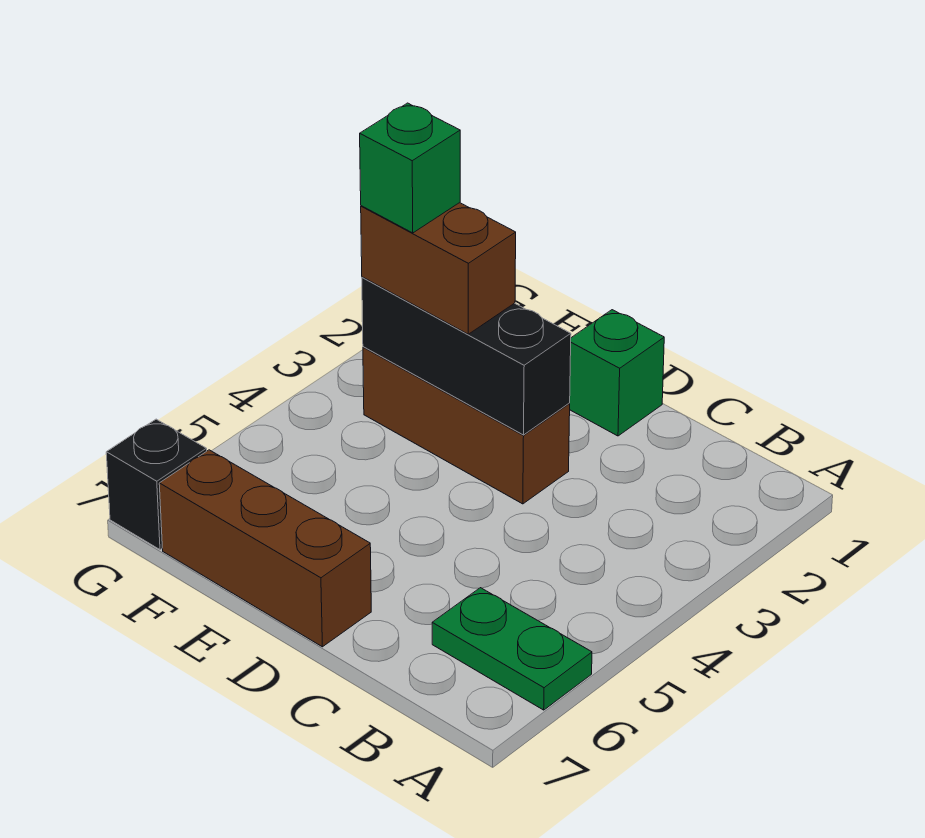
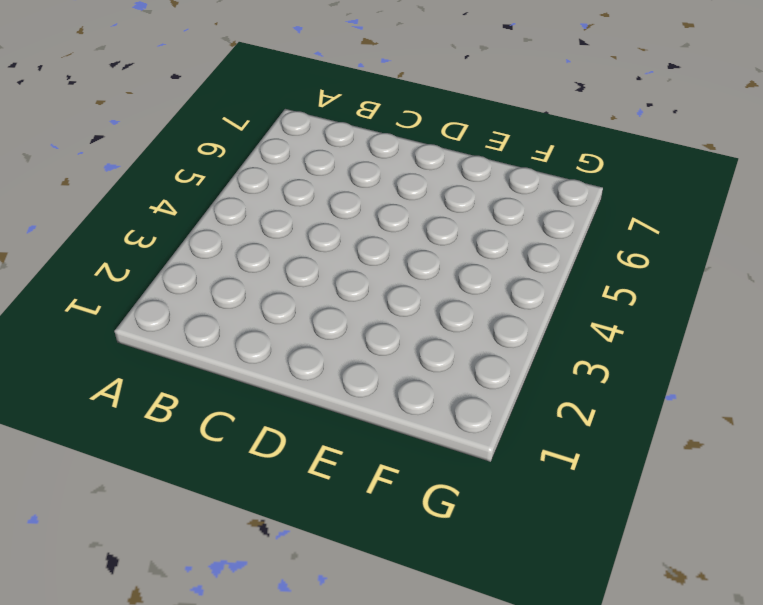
none -> green 1x2 plate [432,588,592,710]
none -> green 1x1 brick [569,310,664,436]

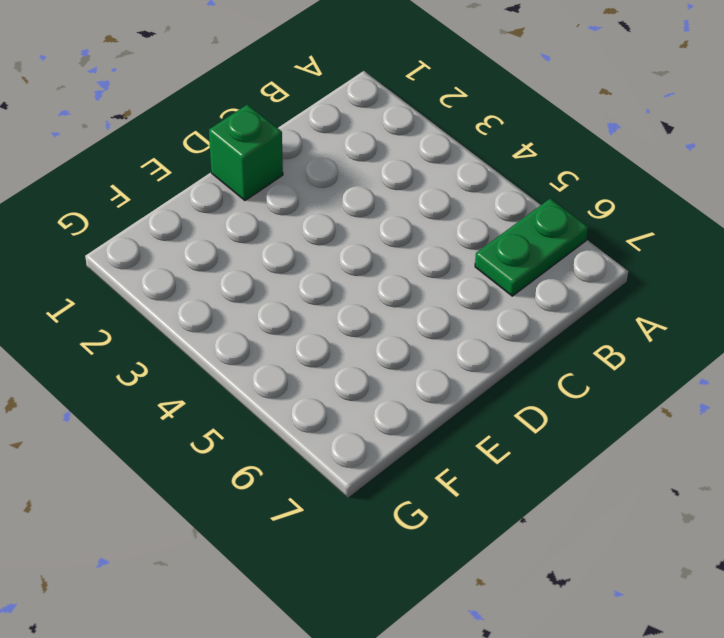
none -> brown 1x3 brick [363,347,570,504]
none -> brown 1x3 brick [159,450,371,647]

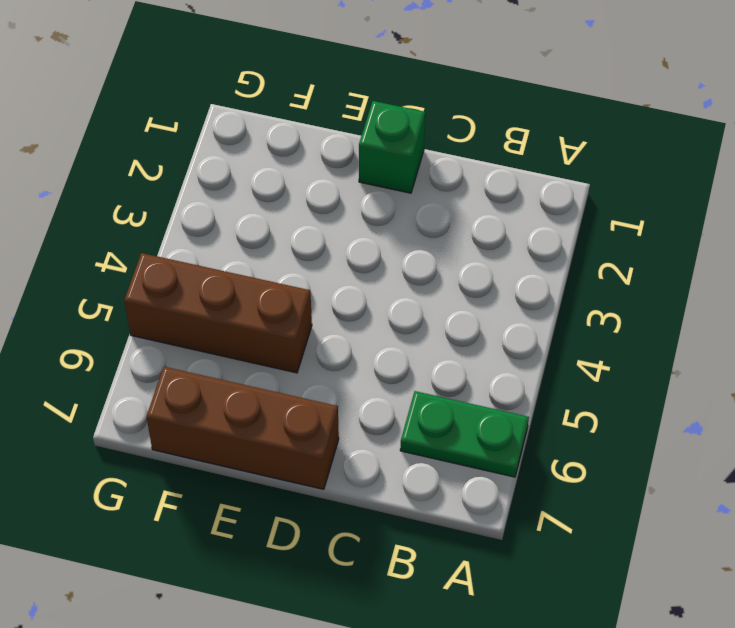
brown 1x3 brick [124,253,312,373] -> brown 1x3 brick moved to [363,347,570,504]
none -> black 1x1 brick [106,419,207,550]
none -> black 1x3 brick [362,277,571,435]

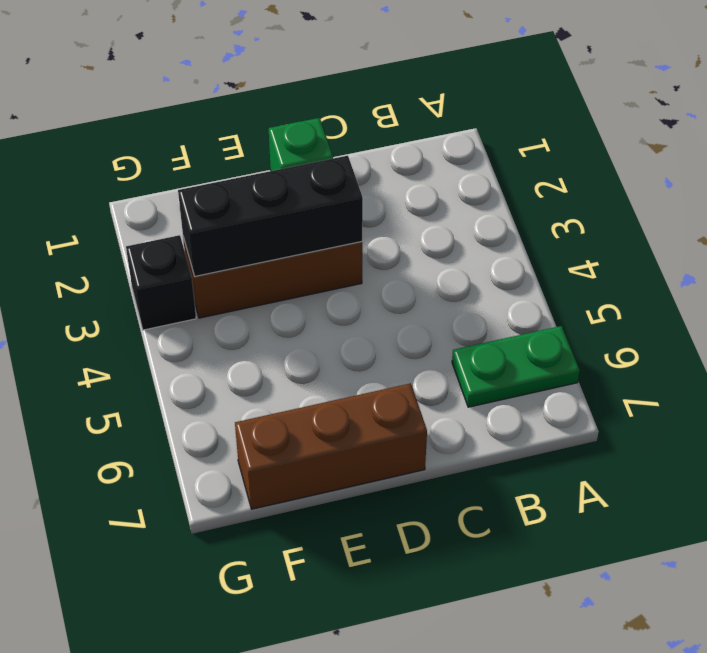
black 1x1 brick [126,235,196,330] -> black 1x1 brick moved to [106,419,207,550]
none -> brown 1x2 brick [361,203,516,334]
none -> green 1x1 brick [360,103,460,233]

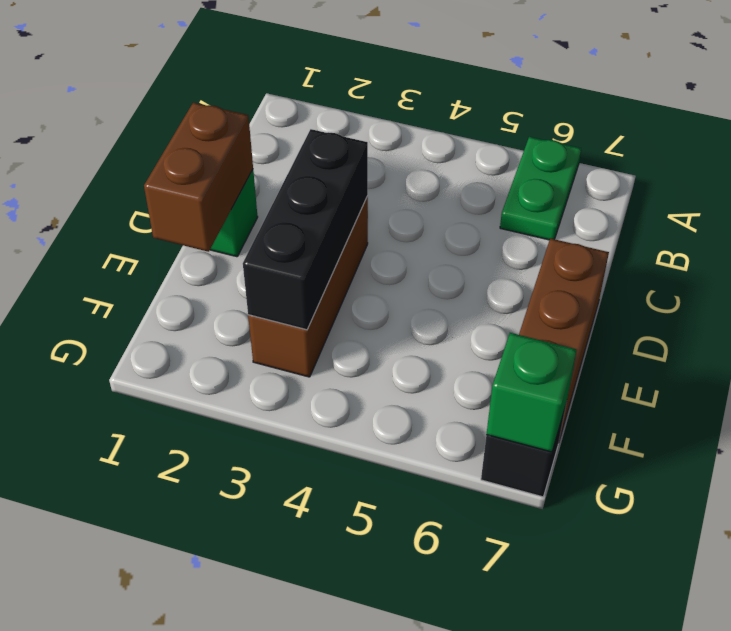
brown 1x2 brick [144,103,253,252] -> brown 1x2 brick moved to [361,203,516,334]
green 1x1 brick [486,333,577,452] -> green 1x1 brick moved to [360,103,460,233]

